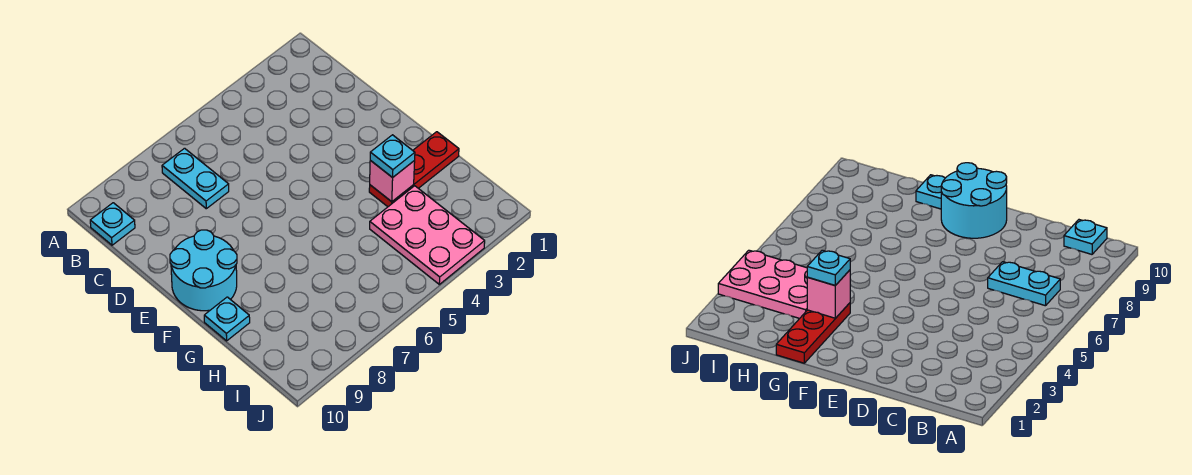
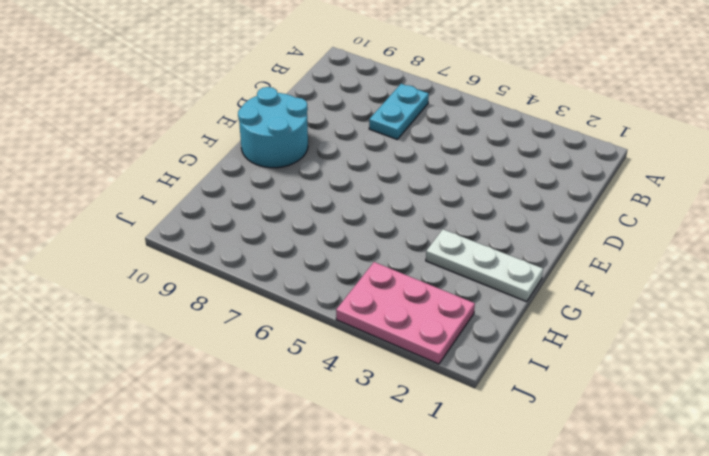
white 1x3 plate [426,229,543,302] -> red 1x3 plate [369,132,459,207]
pink 2x3 plate [336,262,475,364] -> pink 2x3 plate turned to [370,186,485,284]
none -> cyan 1x1 plate [90,203,135,245]
none -> cyan 1x1 plate [204,297,250,341]

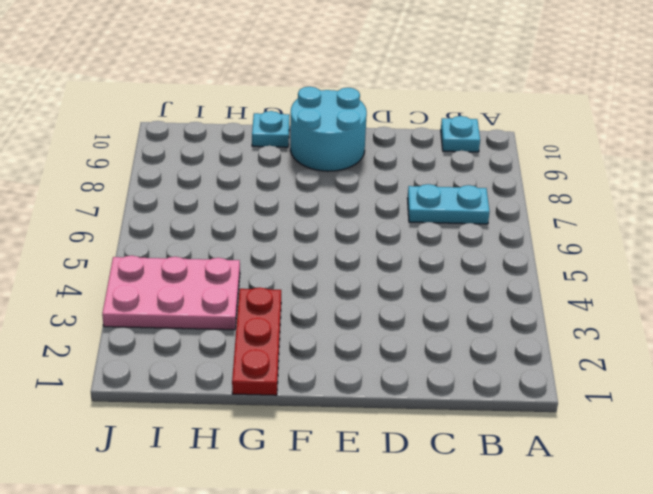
none -> pink 1x1 brick [370,161,415,202]
none -> cyan 1x1 plate [370,135,415,178]

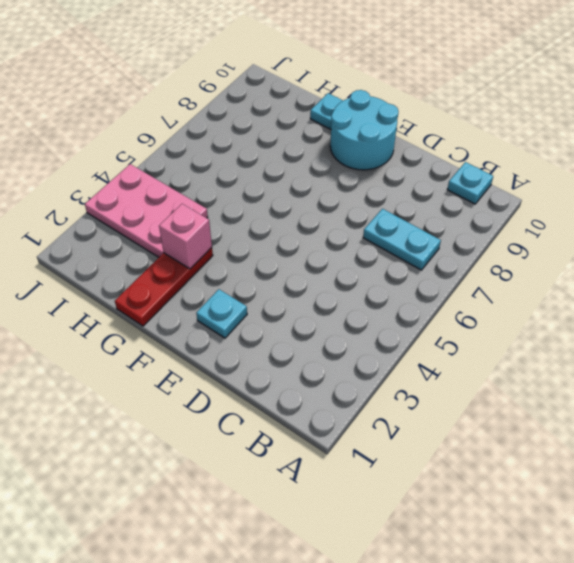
cyan 1x1 plate [196,289,247,338] -> cyan 1x1 plate moved to [370,135,415,178]

